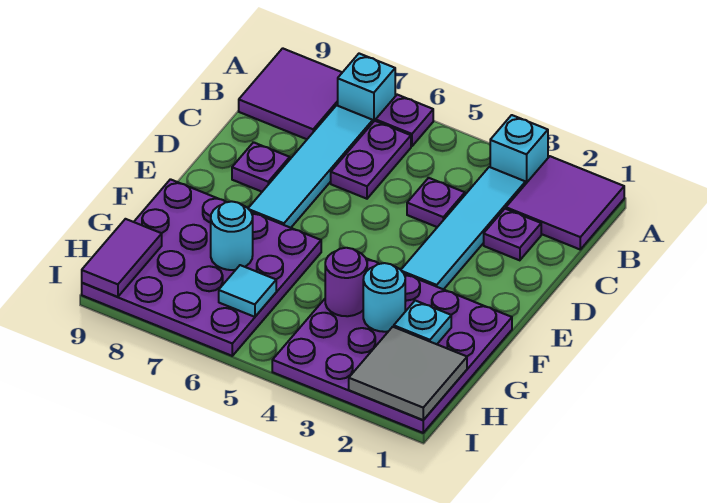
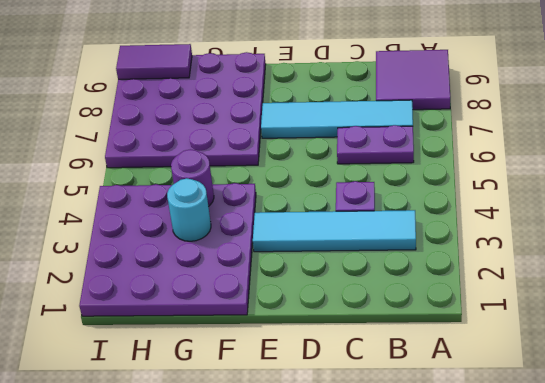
none -> purple 2x2 tile [506,156,624,249]
none -> cyan 1x1 brick [490,115,548,184]
none -> purple 1x1 plate [376,95,433,146]

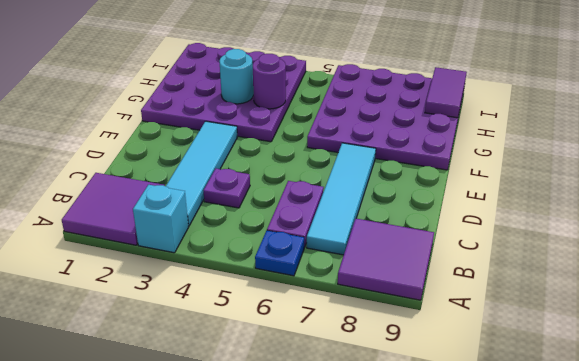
blue 1x1 plate [255,231,304,276] -> purple 1x1 plate [376,95,433,146]
none -> cyan 1x1 brick [338,54,395,122]
none -> purple 1x1 plate [484,209,541,260]
none -> purple 1x1 plate [232,142,290,192]

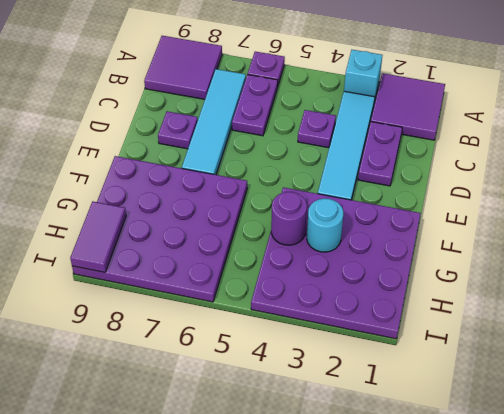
purple 1x2 plate [358,122,402,186] -> purple 1x1 plate [484,209,541,260]
none -> cyan 1x1 brick [338,54,395,122]
none -> cyan 1x1 plate [394,301,451,344]
none -> cyan 1x1 round brick [211,201,253,270]

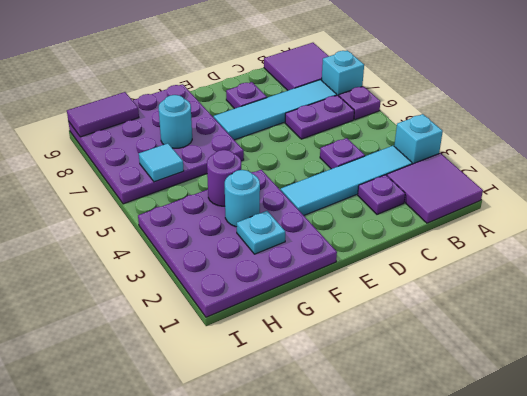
none -> grey 2x2 tile [349,327,467,420]

